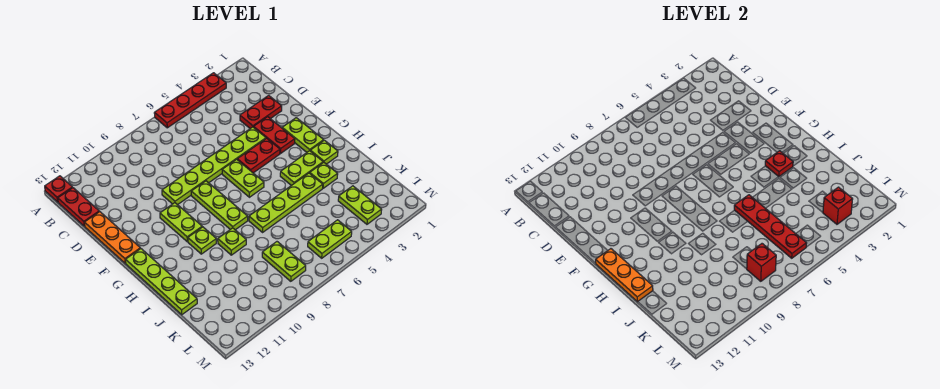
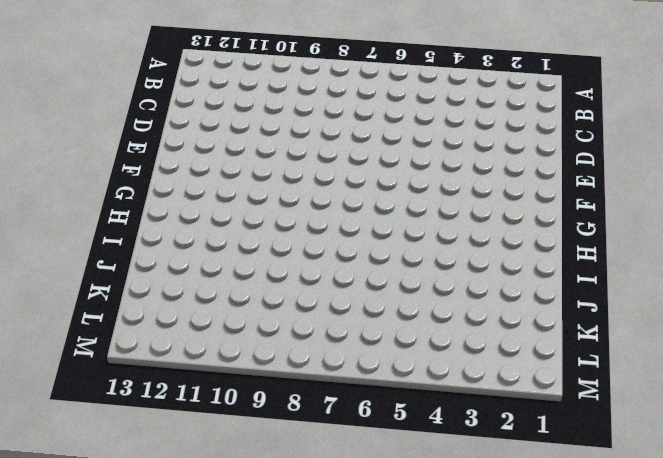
none -> red 1x4 plate [154,73,226,128]
none -> red 1x1 plate [45,176,73,202]
none -> red 1x2 plate [58,188,99,226]

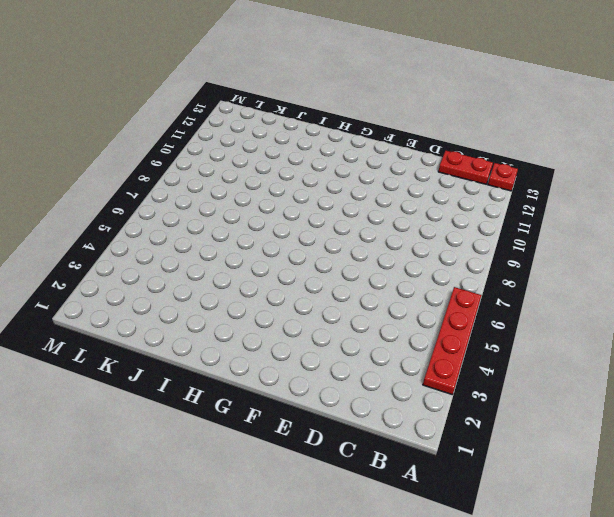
none -> red 1x2 plate [240,95,282,128]
none -> orange 1x3 plate [84,212,140,263]
none -> red 1x2 plate [254,117,295,153]

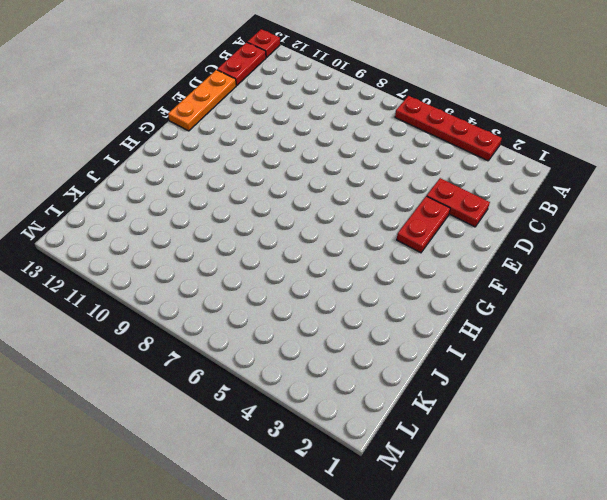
none -> lime 1x6 plate [162,127,266,205]
none -> lime 1x2 plate [282,118,324,152]
none -> red 1x2 plate [237,138,280,173]

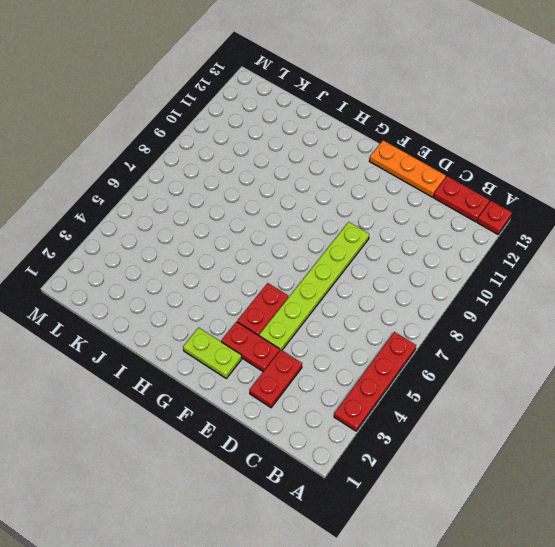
none -> lime 1x2 plate [222,159,264,197]
none -> lime 1x3 plate [191,181,248,230]
none -> lime 1x2 plate [160,203,202,242]

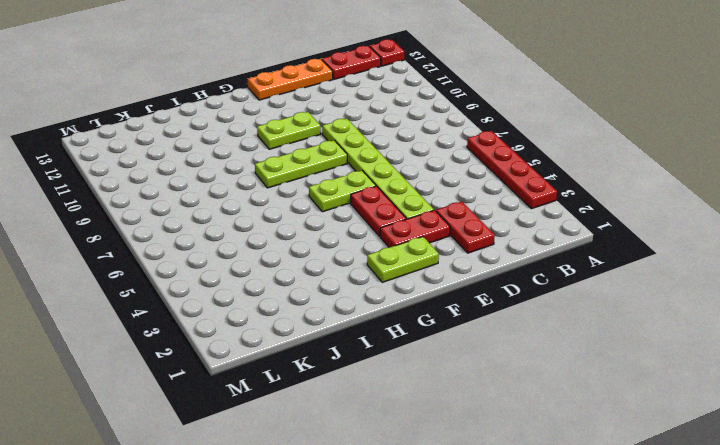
none -> lime 1x4 plate [126,249,197,315]
none -> lime 1x1 plate [310,140,338,164]
none -> lime 1x2 plate [280,151,323,186]

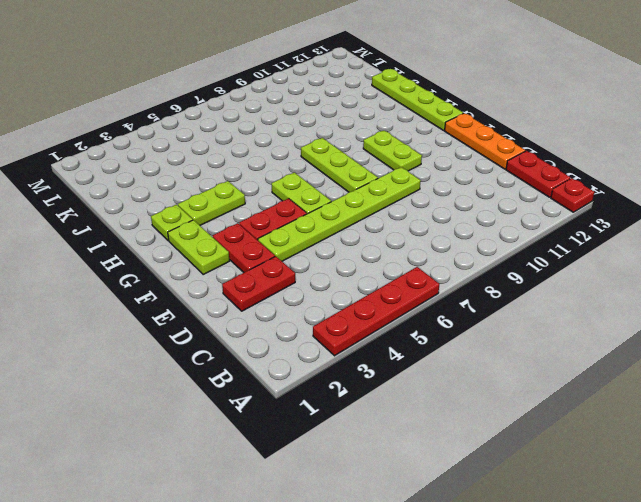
none -> lime 1x1 plate [188,227,216,254]
none -> lime 1x1 plate [310,162,338,188]
none -> lime 1x4 plate [249,173,323,232]

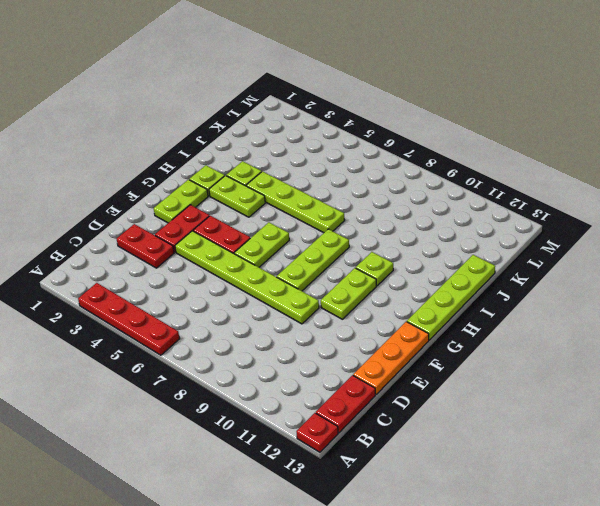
none -> lime 1x1 plate [218,228,246,255]
none -> lime 1x2 plate [338,186,382,224]
none -> lime 1x2 plate [262,242,306,281]

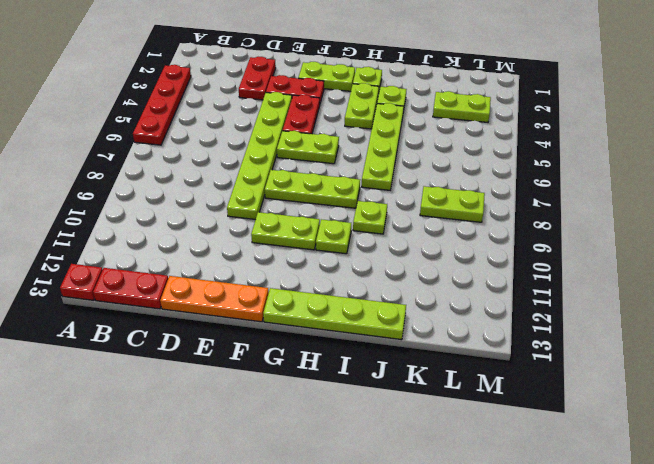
none -> lime 1x2 plate [308,220,352,258]
none -> orange 1x3 plate [596,249,653,302]
none -> red 1x1 plate [765,151,793,177]

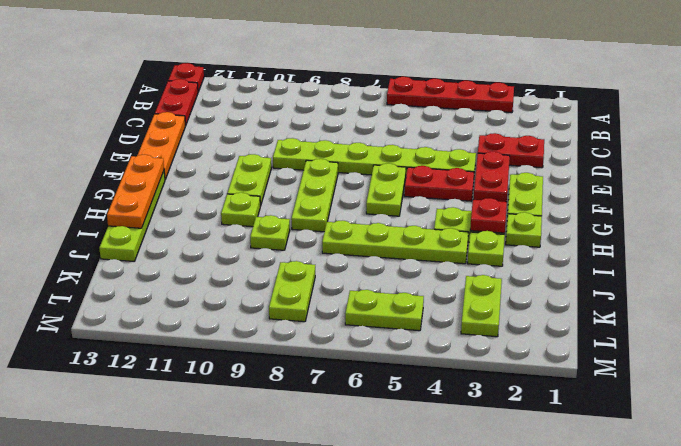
none -> red 1x4 plate [734,195,807,258]
none -> red 1x1 brick [823,187,853,224]
none -> red 1x1 brick [747,244,776,281]

